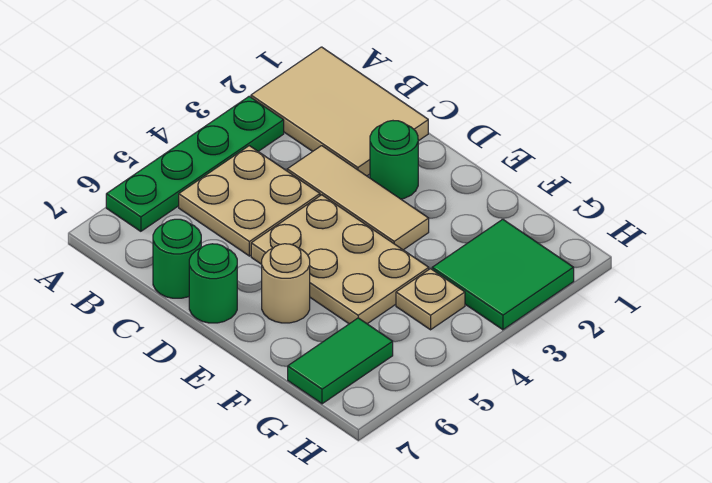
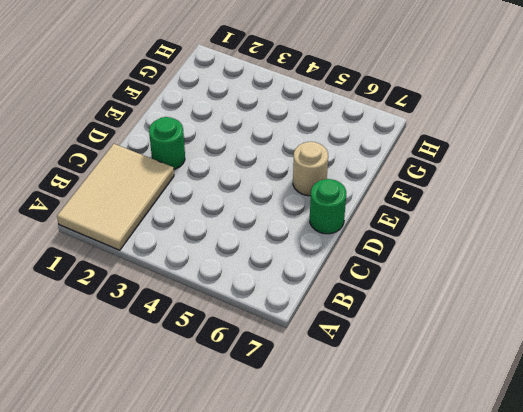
none -> green 1x4 plate [106,96,284,231]
none -> tan 2x2 plate [179,146,320,256]
none -> tan 1x3 tile [287,146,429,250]

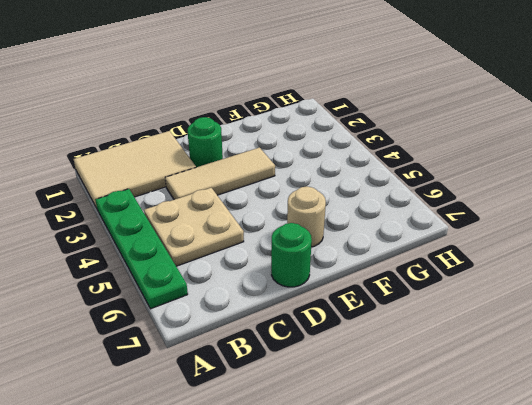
none -> green 1x1 round brick [153,219,201,298]
none -> tan 2x3 plate [251,195,429,324]
none -> green 2x2 tile [432,219,574,330]

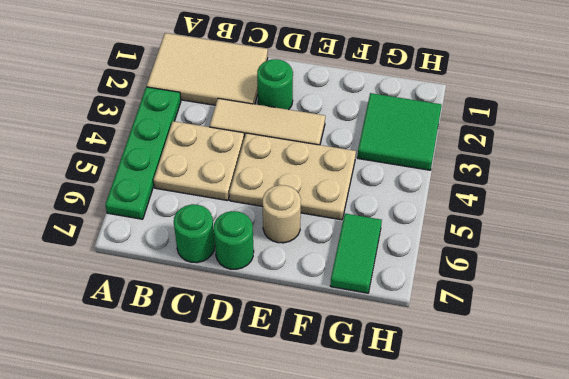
none -> tan 1x1 plate [396,269,465,330]

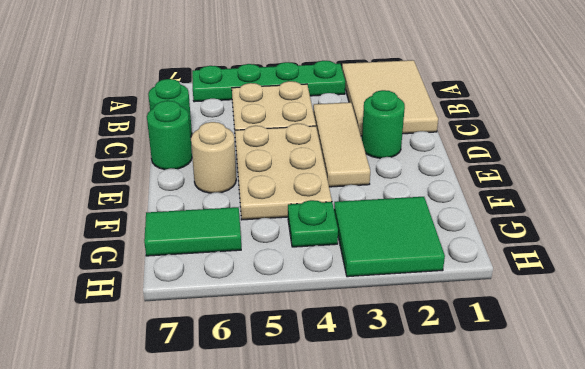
green 1x1 plate [288,200,338,247] -> tan 1x1 plate [396,269,465,330]

